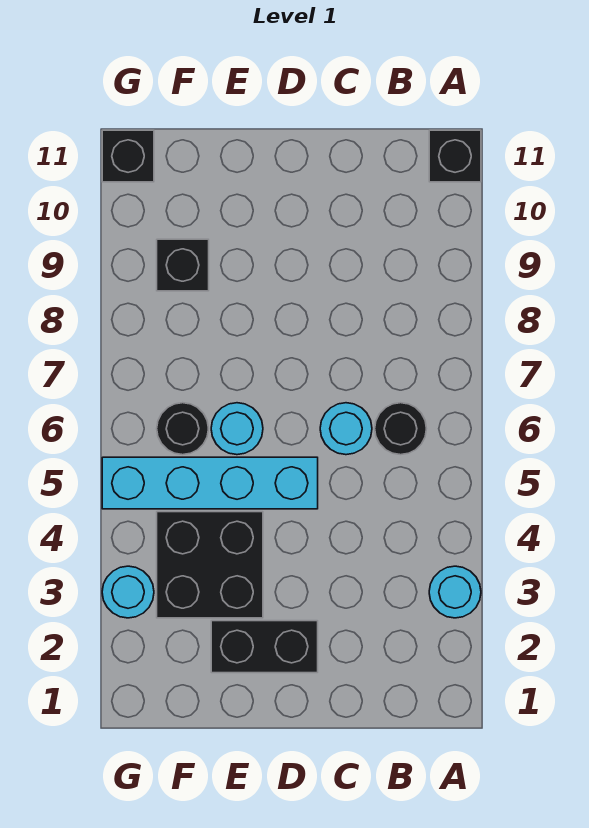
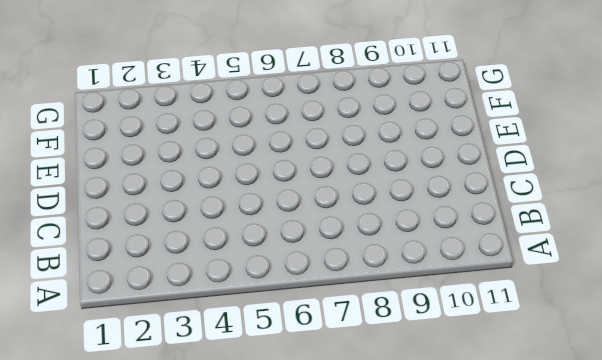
none -> cyan 1x1 round brick [429,566,481,618]
none -> black 1x1 brick [429,130,481,182]
none -> black 1x1 round brick [375,403,427,455]

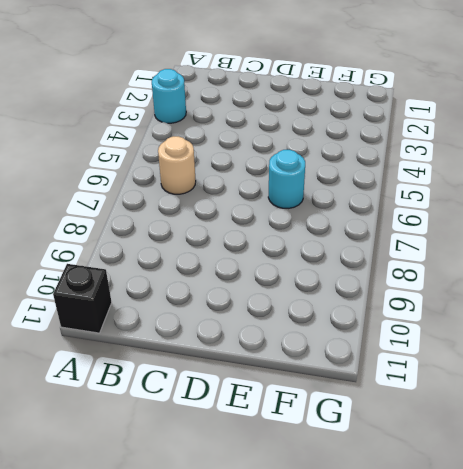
tan 1x1 round brick [158,136,196,194] -> black 1x1 round brick [375,403,427,455]
none -> cyan 1x1 round brick [320,403,372,455]
none -> black 1x2 brick [211,621,318,673]
none -> cyan 1x4 brick [102,457,318,509]

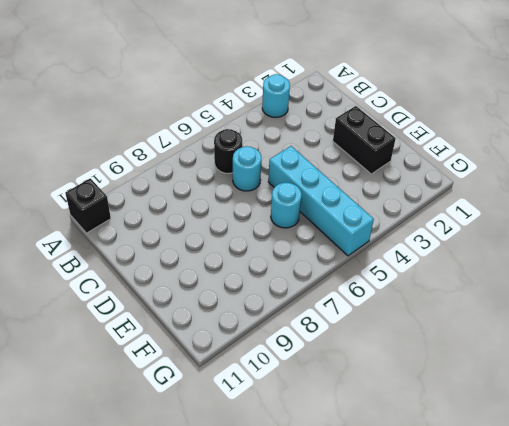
none -> black 2x2 brick [157,512,263,618]
none -> black 1x1 round brick [157,403,209,455]
none -> black 1x1 brick [157,239,209,291]

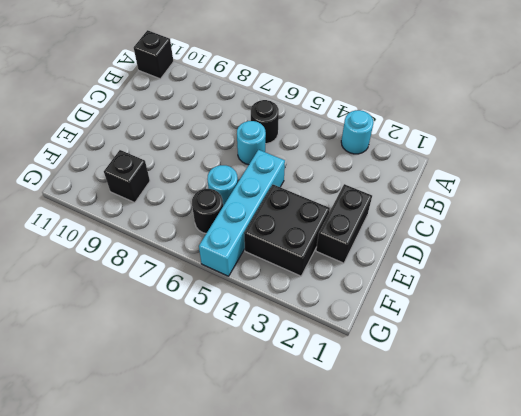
none -> cyan 1x1 round brick [102,566,154,618]
none -> black 1x1 brick [102,130,154,182]

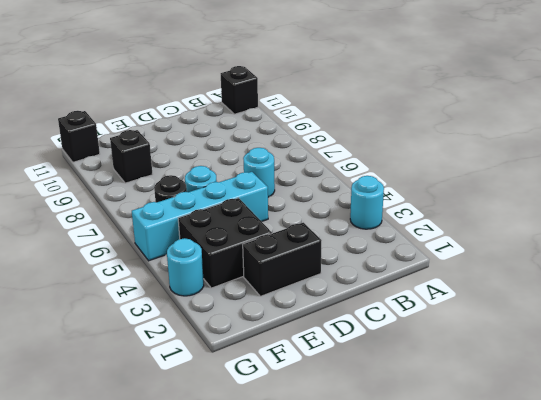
none -> black 1x1 round brick [375,403,427,455]

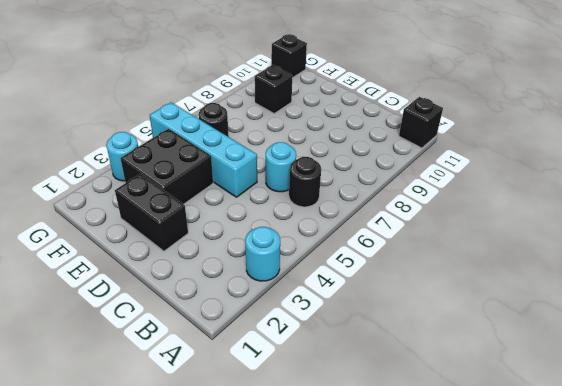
none -> cyan 1x1 round brick [211,403,263,455]

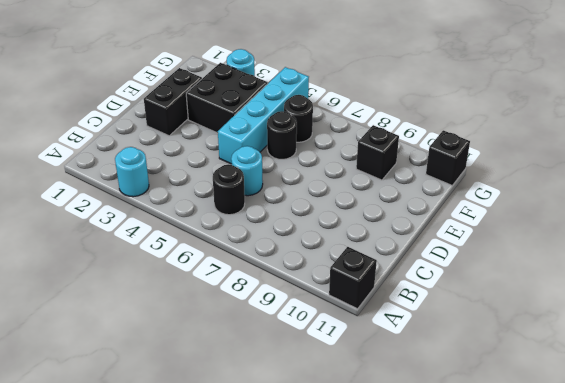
black 1x1 round brick [267,111,297,159] -> cyan 1x1 round brick [211,403,263,455]

